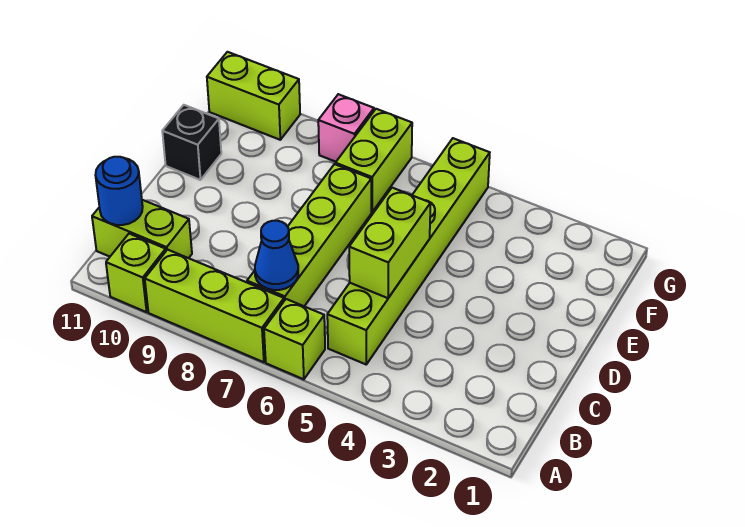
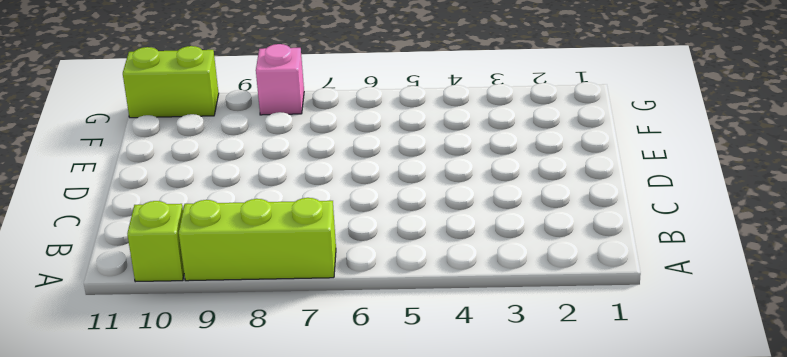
none -> lime 1x1 brick [264,299,325,379]
none -> lime 1x6 brick [327,138,490,364]
none -> lime 1x4 brick [247,164,371,306]

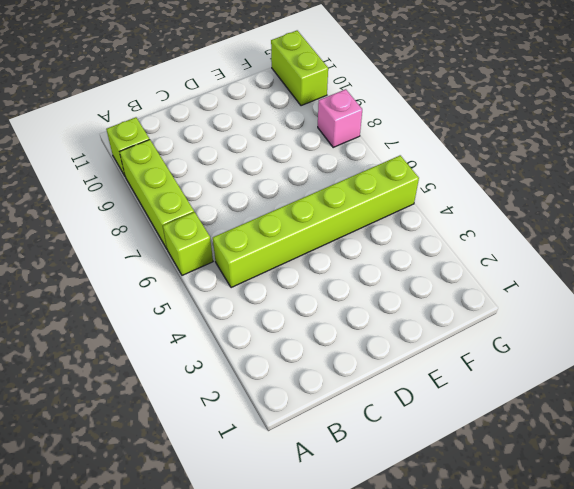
none -> lime 1x4 brick [247,164,371,306]
none -> lime 1x2 brick [92,200,192,258]
none -> black 1x1 brick [162,105,221,180]

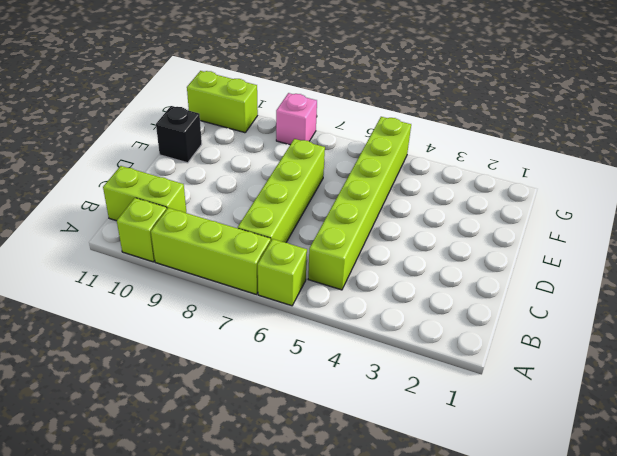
none -> lime 1x2 brick [335,109,412,212]
none -> blue 1x1 cone [255,221,298,290]
none -> blue 1x1 round brick [95,157,143,225]

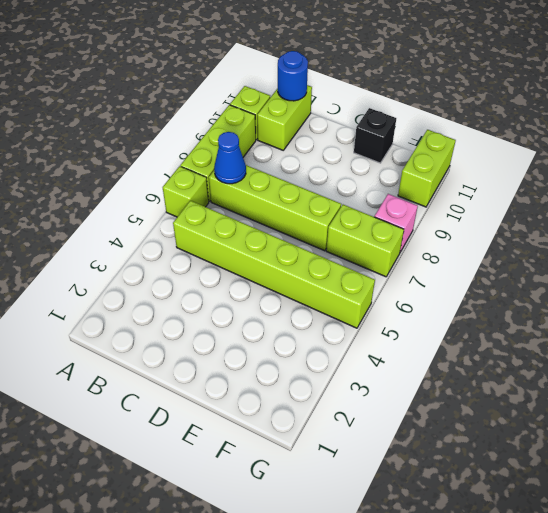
none -> lime 1x2 brick [349,188,431,298]

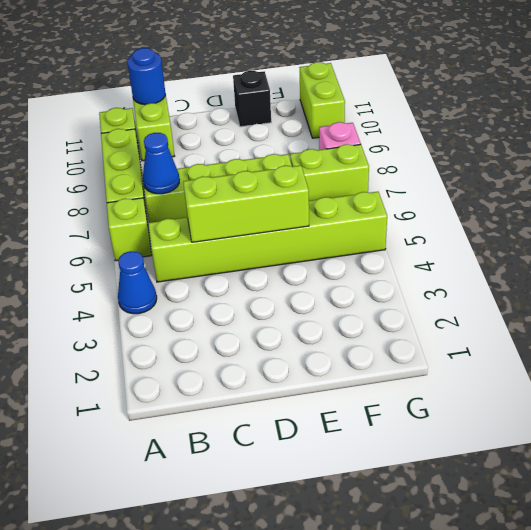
blue 1x1 cone [118,251,157,314] -> none
lime 1x3 brick [183,165,309,242] -> lime 1x2 brick [349,188,431,298]

